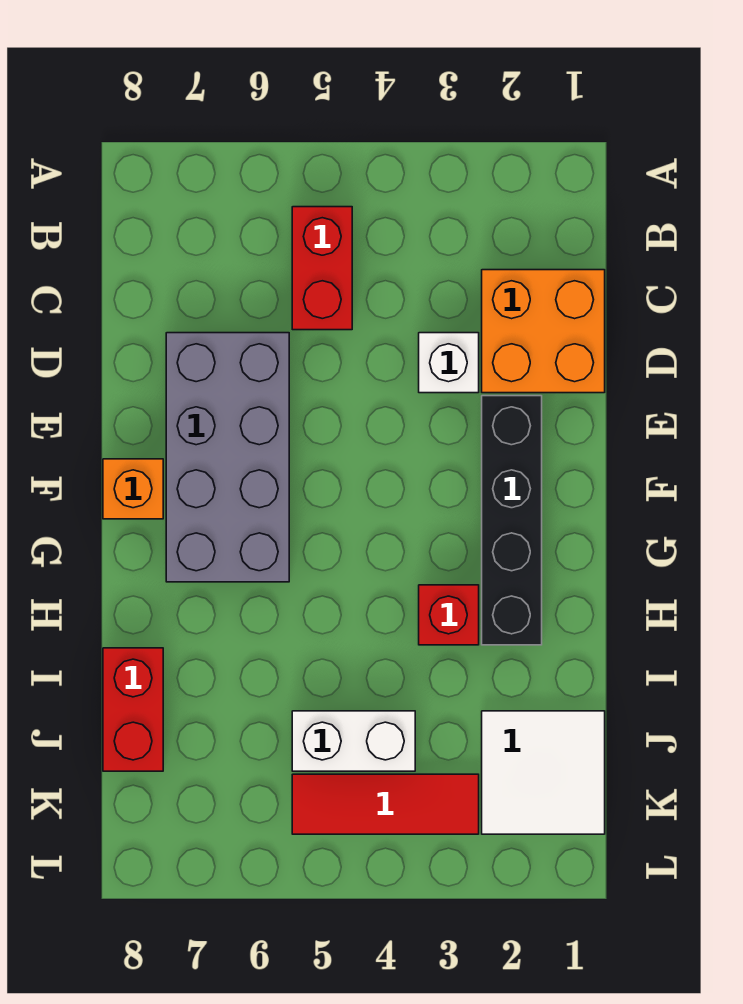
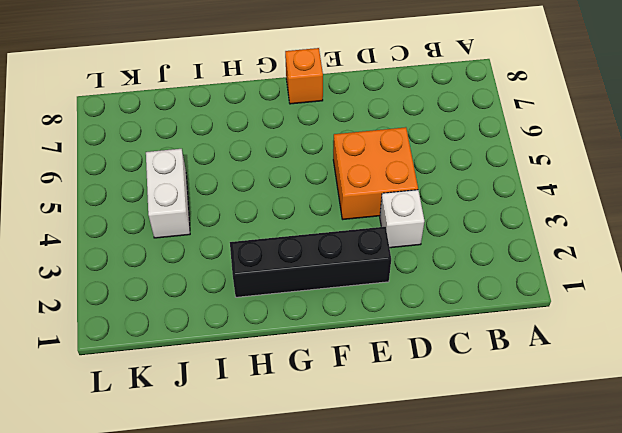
orange 2x2 brick [333,127,418,219] -> orange 2x2 brick moved to [482,270,605,393]
none -> red 1x2 brick [292,207,352,330]
none -> grey 2x4 brick [166,333,289,582]

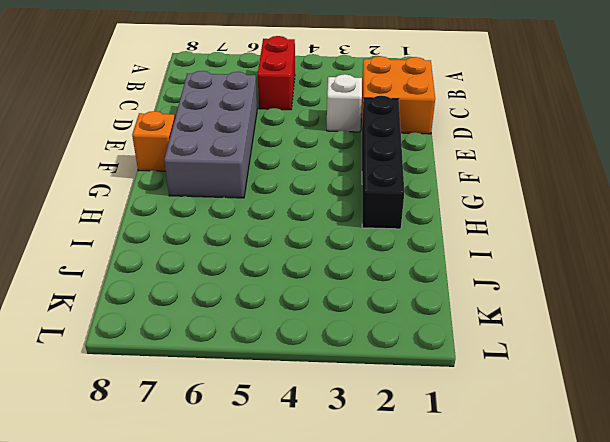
none -> red 1x1 brick [419,585,479,645]
none -> red 1x2 brick [103,648,163,771]

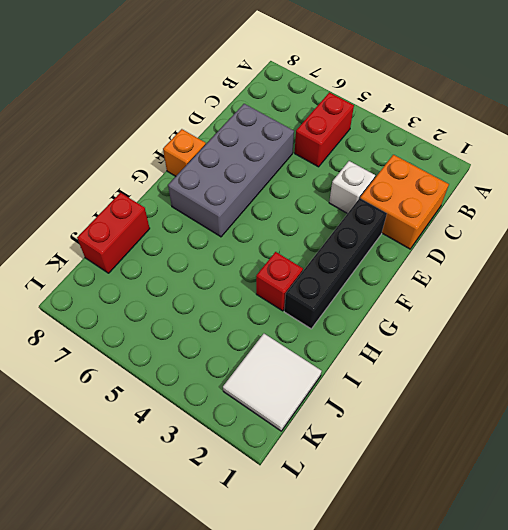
none -> white 1x2 brick [292,711,415,771]
none -> red 1x3 tile [292,774,479,834]

